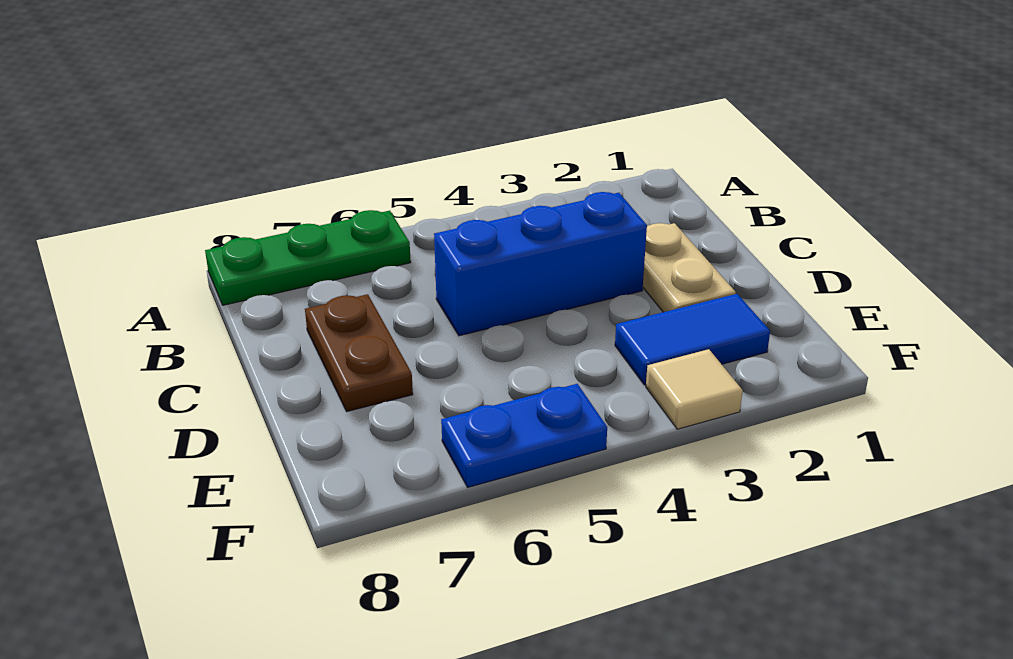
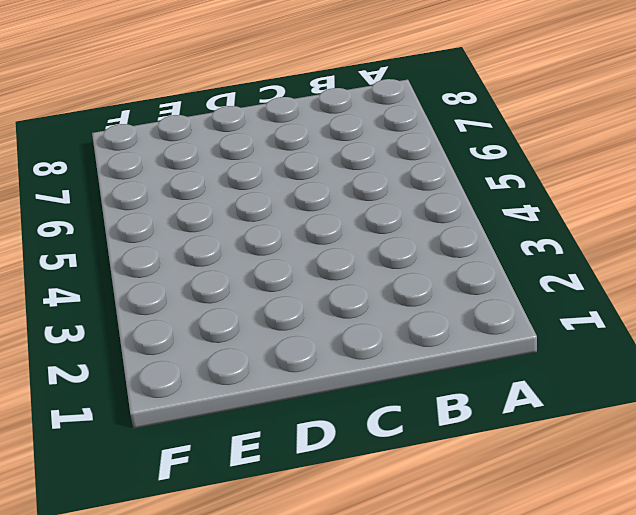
none -> green 1x3 plate [205,210,411,305]
none -> tan 1x2 plate [643,223,736,312]

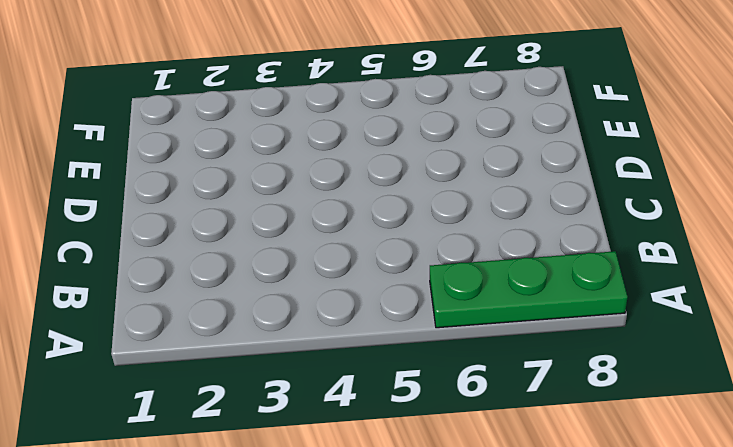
none -> tan 1x2 plate [643,223,736,312]
none -> blue 1x3 brick [434,192,647,336]

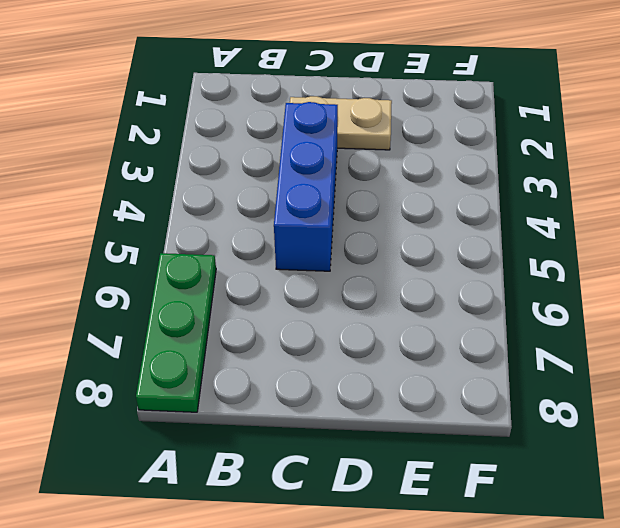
none -> brown 1x2 plate [305,294,413,411]
none -> blue 1x2 tile [615,294,770,385]

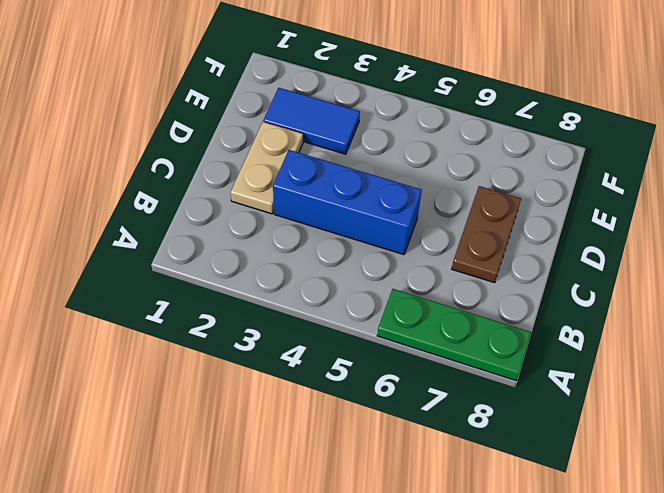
none -> tan 1x1 tile [646,349,743,429]
none -> blue 1x2 plate [441,384,607,487]

